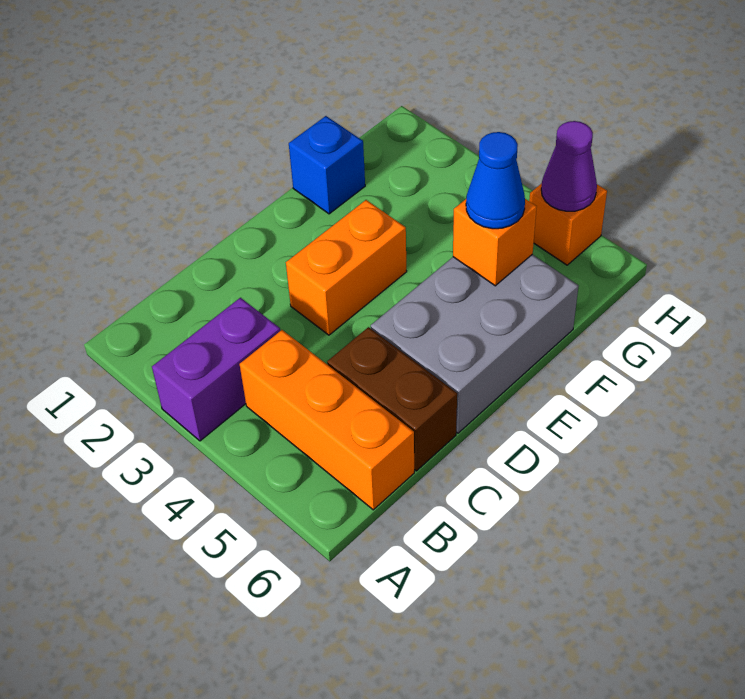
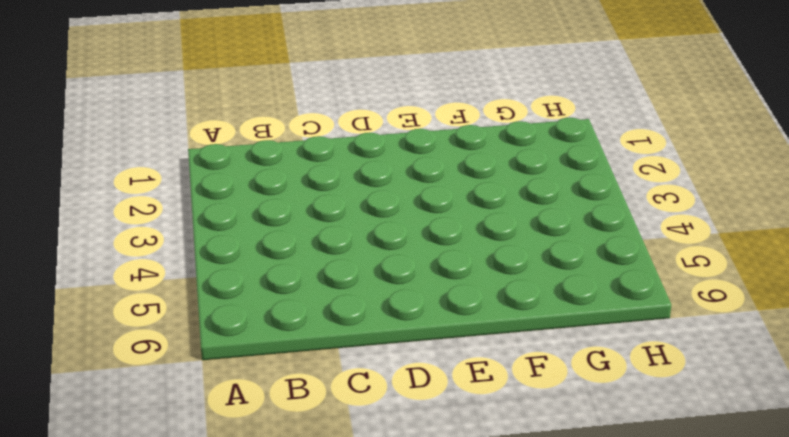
none -> purple 1x2 brick [152,298,280,441]
none -> orange 1x3 brick [240,330,414,510]

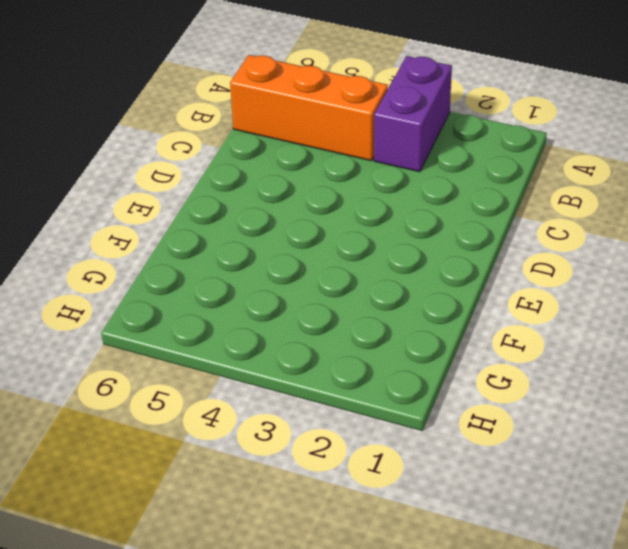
none -> brown 1x2 brick [327,327,457,471]
none -> orange 1x2 brick [286,200,407,335]

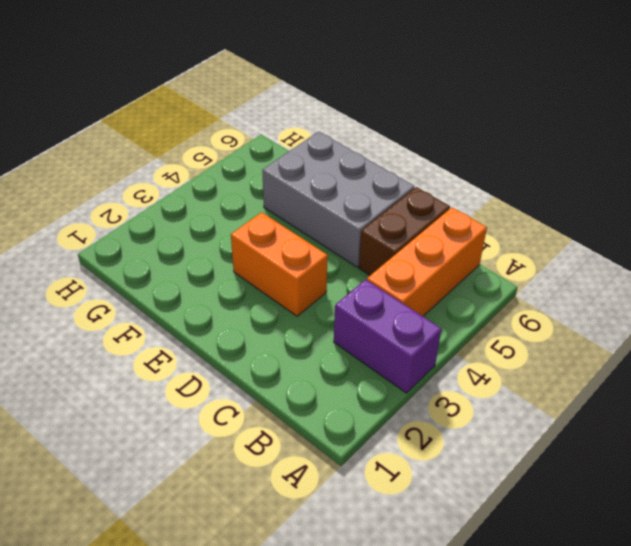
none -> blue 1x1 brick [289,116,365,214]
none -> orange 1x1 brick [529,183,607,265]

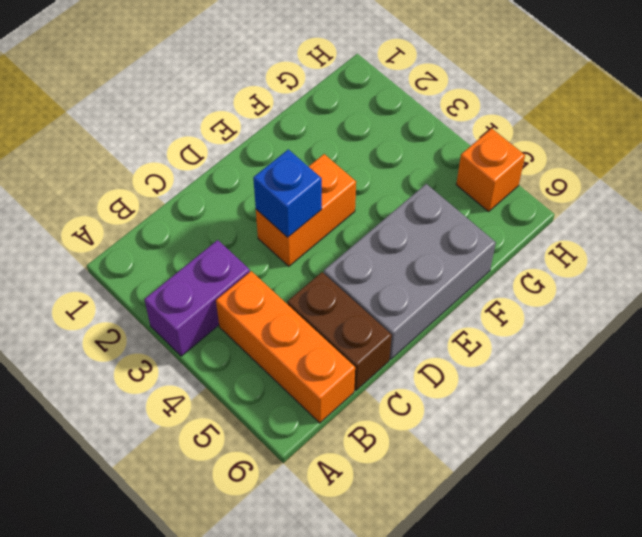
blue 1x1 brick [253,149,322,237] -> blue 1x1 brick moved to [289,116,365,214]
none -> orange 1x1 brick [453,199,537,286]
none -> purple 1x1 cone [541,121,597,211]

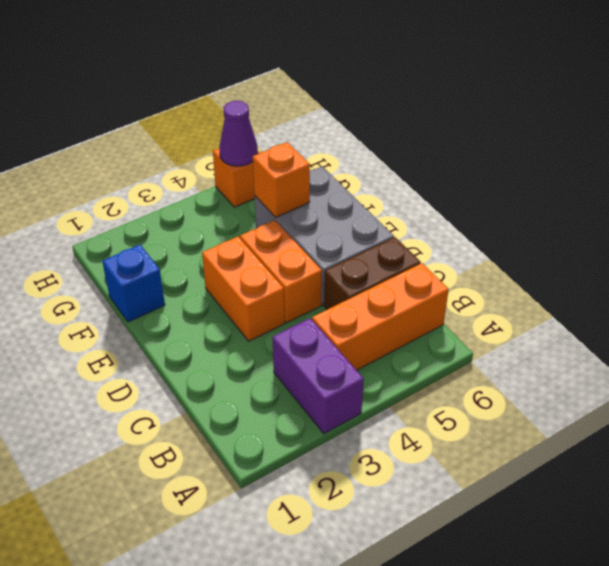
orange 1x2 brick [240,220,322,323] -> none
none -> blue 1x1 cone [466,132,525,229]

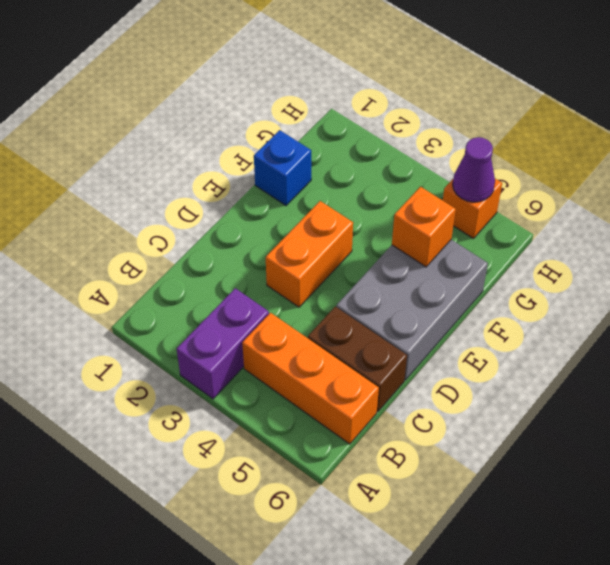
none -> blue 1x1 cone [466,132,525,229]

